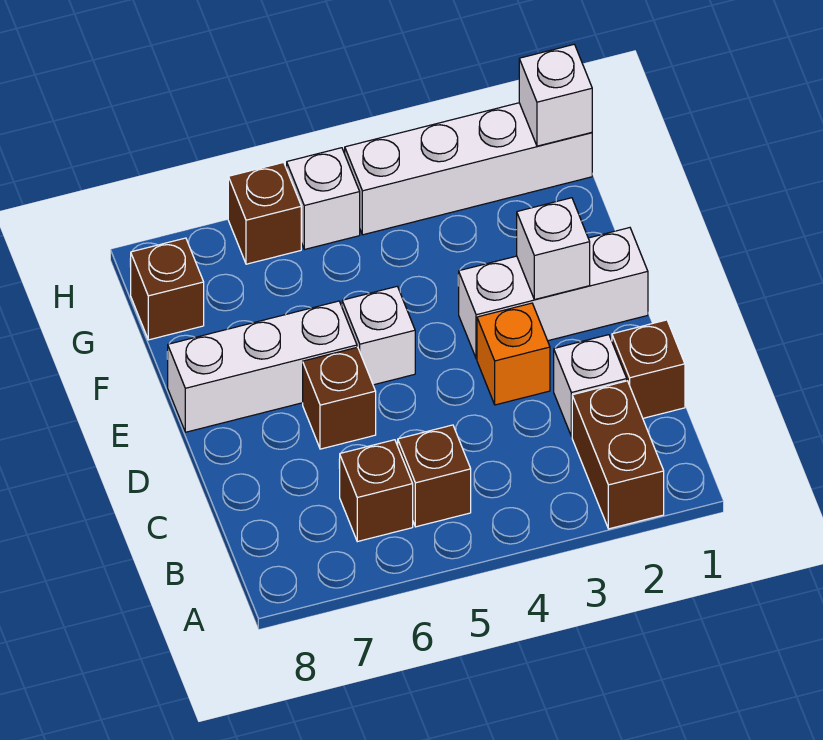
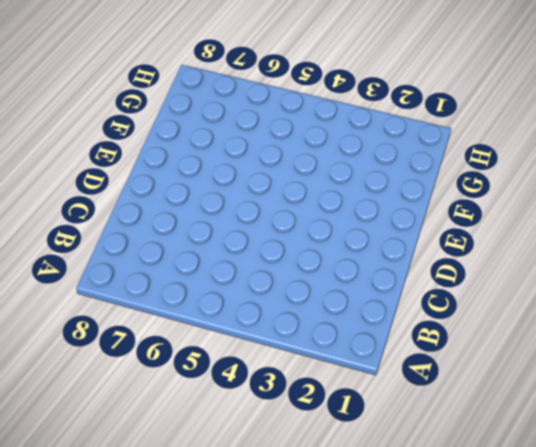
none -> brown 1x2 brick [572,381,664,529]
none -> brown 1x1 brick [398,425,471,527]
none -> brown 1x1 brick [339,440,413,542]

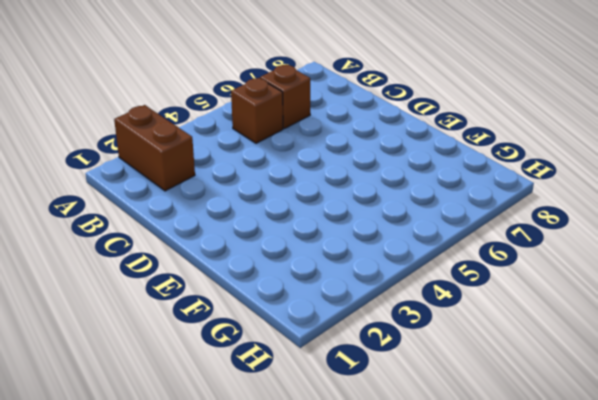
none -> brown 1x1 brick [612,320,685,418]
none -> white 1x1 brick [554,335,627,436]
none -> orange 1x1 brick [477,303,550,405]

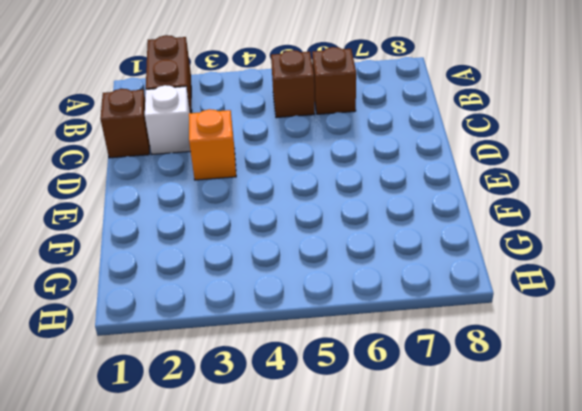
none -> brown 1x1 brick [303,347,376,449]
none -> white 1x3 brick [458,228,648,359]
none -> white 1x1 brick [342,287,415,385]

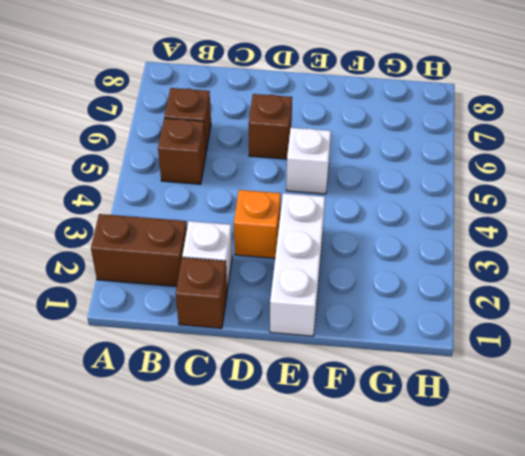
none -> white 1x3 brick [168,301,357,432]
none -> brown 1x1 brick [130,238,204,340]
none -> white 1x4 brick [345,103,592,235]

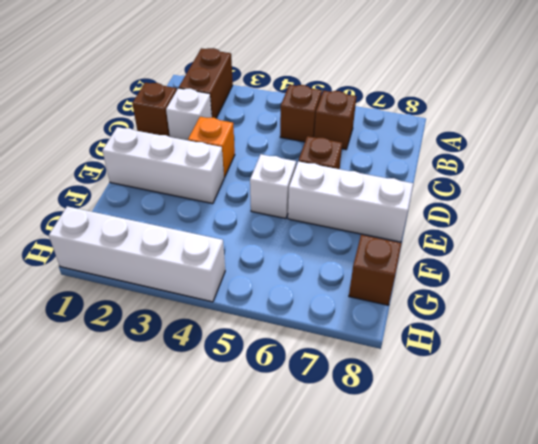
none -> white 1x1 brick [287,148,360,249]
none -> brown 1x1 brick [228,162,301,264]
none -> white 1x1 brick [517,198,590,300]

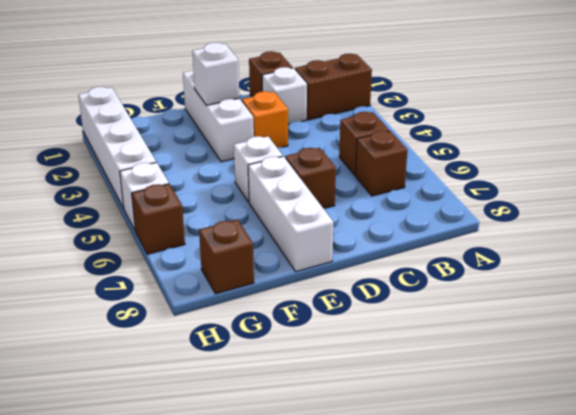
none -> white 1x1 brick [519,44,592,146]

